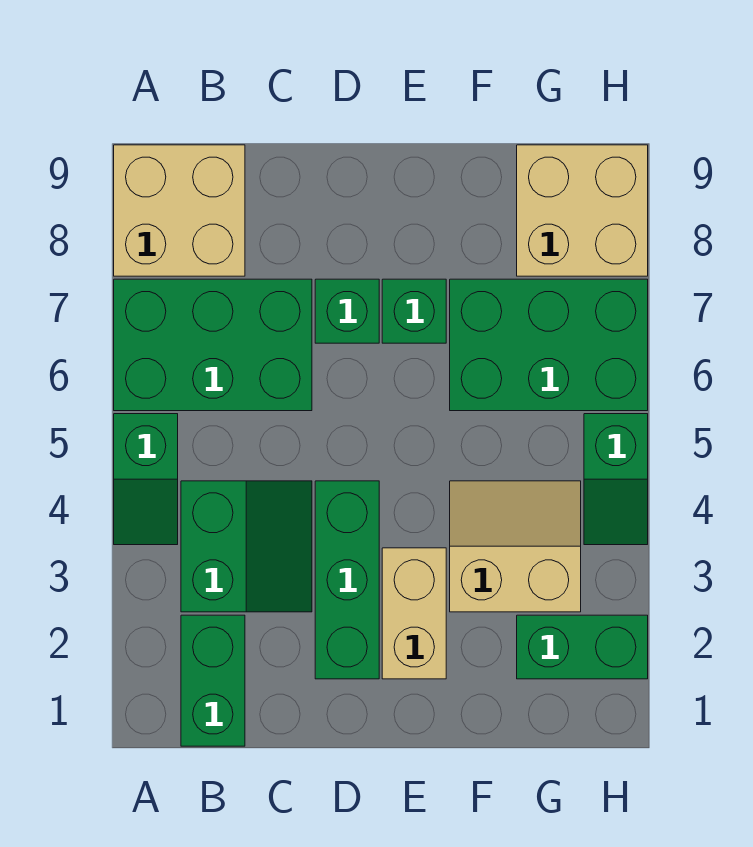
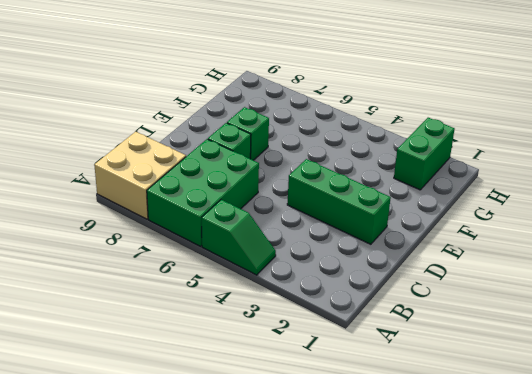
none -> green 1x2 brick [181,615,245,746]
none -> green 2x2 slope [181,481,312,612]
none -> tan 1x2 brick [382,548,446,679]

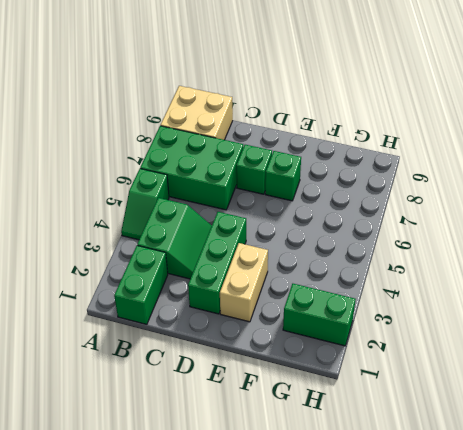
none -> tan 2x2 slope [450,481,581,612]
none -> green 2x3 brick [450,279,648,411]
none -> tan 2x2 brick [517,145,648,276]

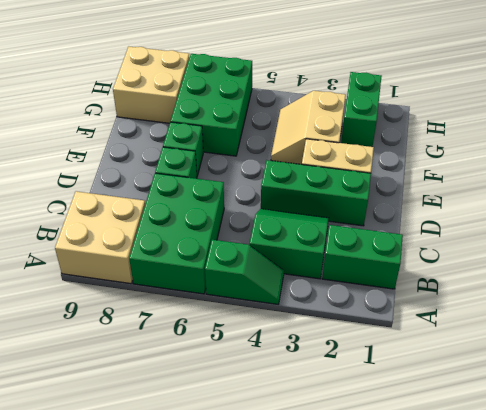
none -> green 1x2 slope [584,414,648,545]

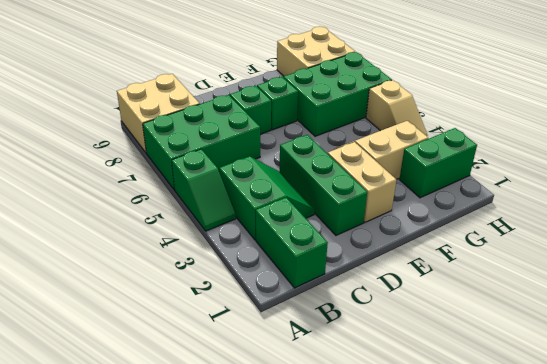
tan 1x2 slope [366,80,428,136] -> green 1x2 slope [584,414,648,545]

